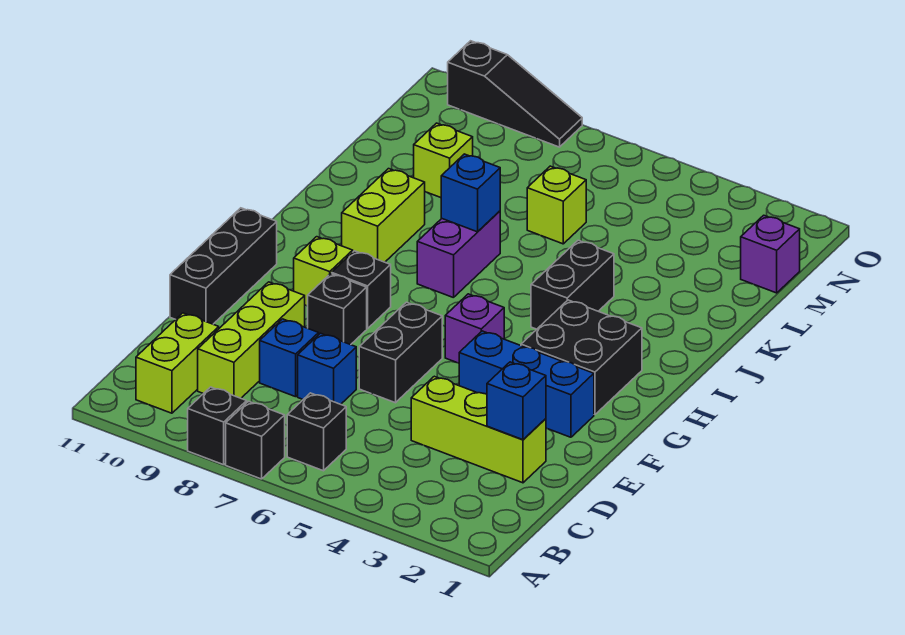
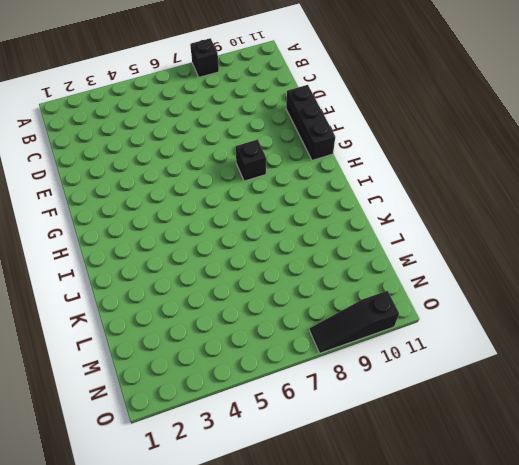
none -> black 1x1 brick [226,401,285,479]
none -> black 1x1 brick [287,393,346,471]
none -> lime 1x2 brick [136,313,219,413]

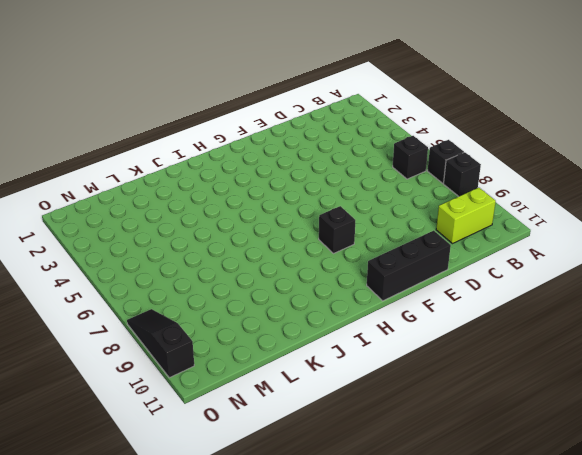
none -> lime 1x3 brick [198,282,305,398]
none -> lime 1x3 brick [411,376,546,483]
none -> blue 1x1 brick [298,333,356,404]

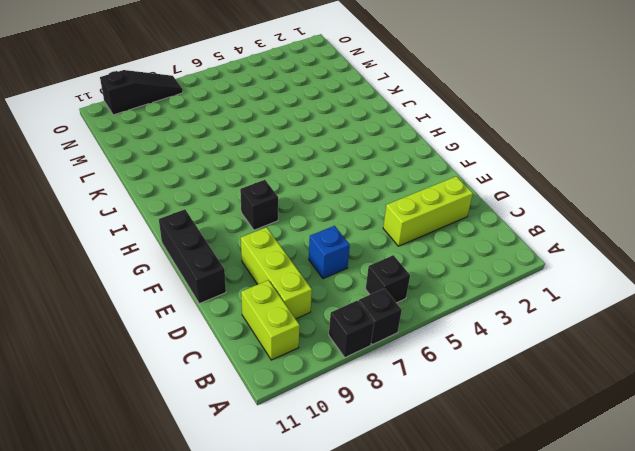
none -> blue 1x1 brick [260,319,319,397]
none -> black 1x2 brick [359,302,442,403]
none -> blue 1x3 brick [459,331,594,437]

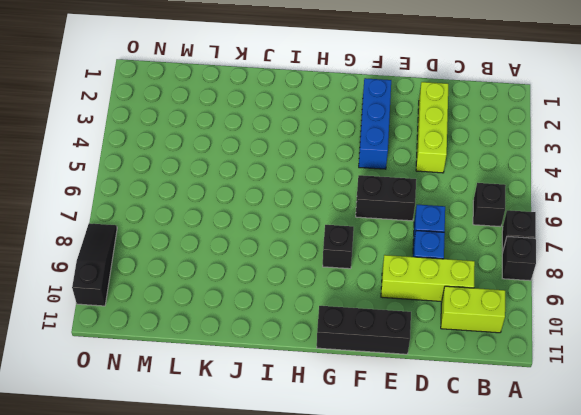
none -> black 1x1 brick [308,274,367,345]
none -> black 2x2 brick [521,300,642,415]
none -> purple 1x1 brick [445,294,504,363]

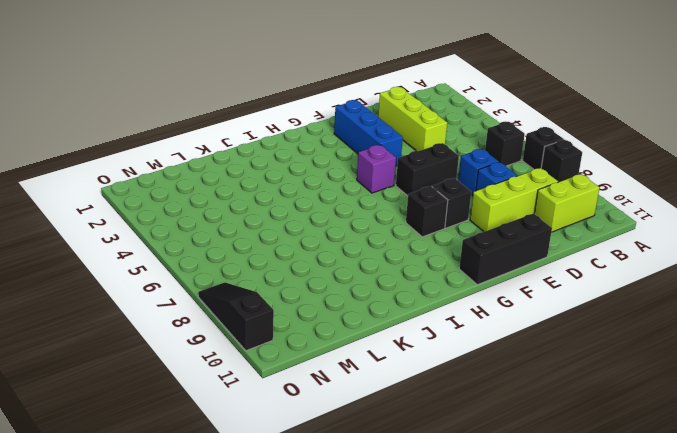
none -> black 2x2 brick [521,300,642,415]
none -> lime 1x1 brick [294,237,353,306]
none -> black 1x2 brick [531,240,614,329]

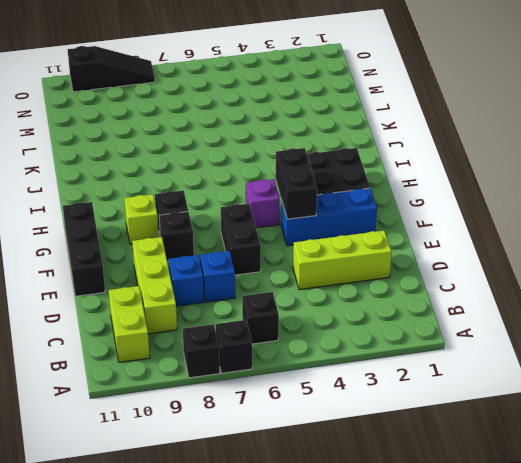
black 1x2 brick [276,148,317,219] -> black 1x2 brick moved to [531,240,614,329]
none -> purple 1x2 brick [417,211,500,298]
none -> lime 1x2 brick [342,169,425,262]
none -> lime 1x1 brick [527,166,586,244]

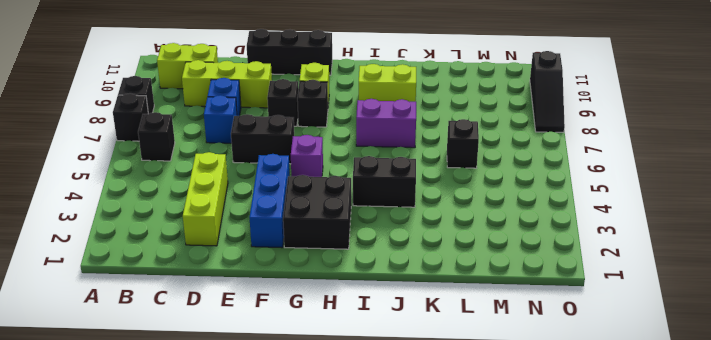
black 1x1 brick [447,119,479,168] -> lime 1x1 brick [527,166,586,244]
none -> lime 1x1 brick [414,123,473,198]
none -> purple 1x1 brick [741,215,800,293]
none -> blue 1x1 brick [487,362,546,440]

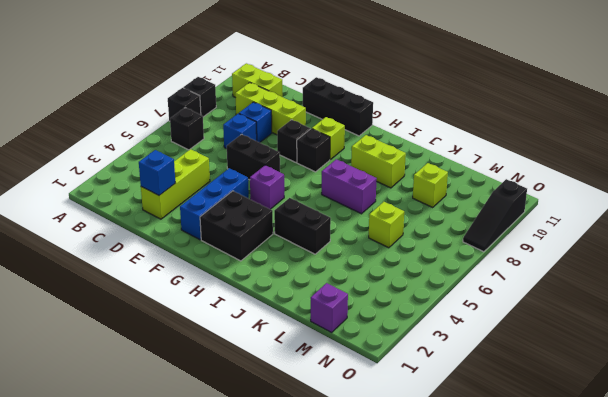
none -> blue 1x1 brick [441,154,500,232]

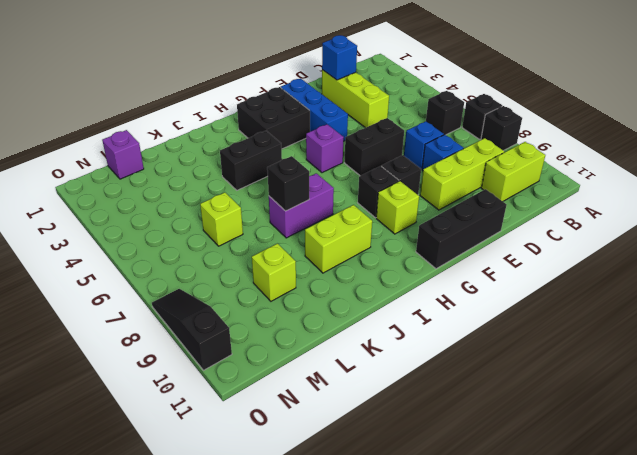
black 1x1 brick [267,156,309,211] -> blue 1x1 brick [441,154,500,232]

